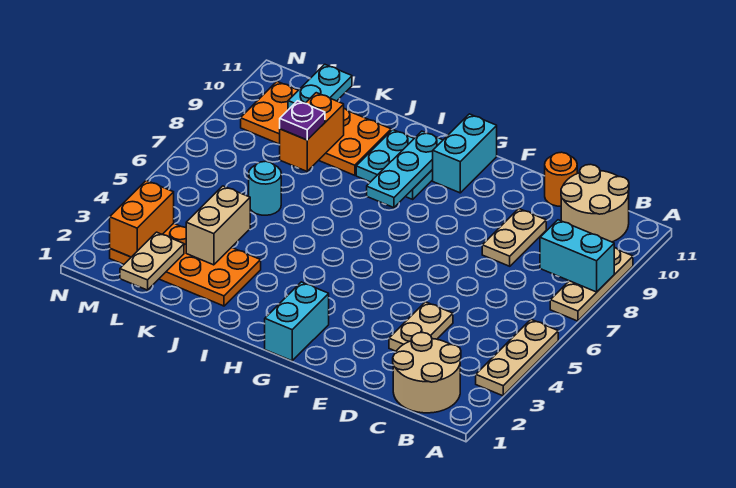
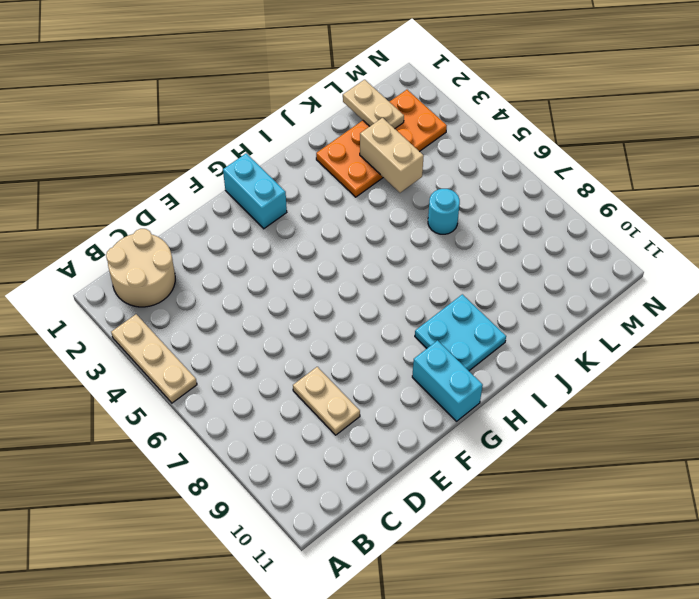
none -> tan 1x3 plate [550,248,633,321]
none -> tan 2x2 round brick [561,164,629,242]
none -> tan 1x2 plate [389,302,453,351]

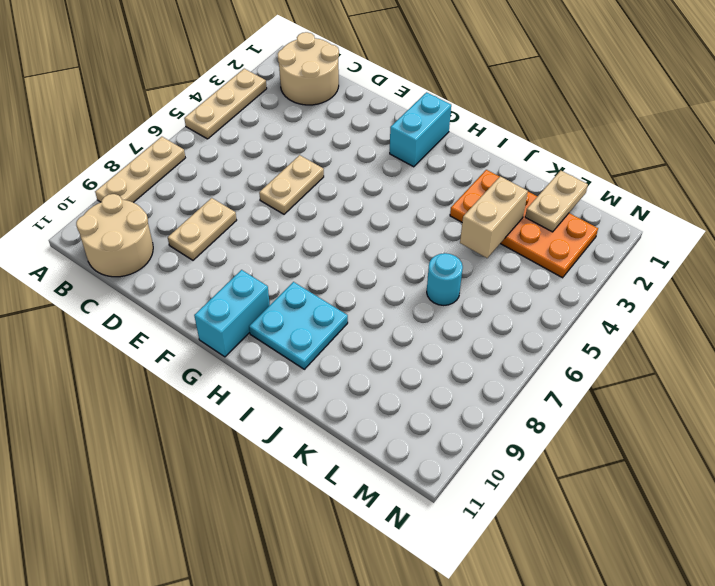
tan 1x2 plate [259,155,324,214] -> tan 1x2 plate moved to [389,302,453,351]
none -> orange 1x1 round brick [545,152,577,206]
none -> orange 2x4 plate [241,82,391,175]
none -> cyan 1x2 brick [540,220,614,292]

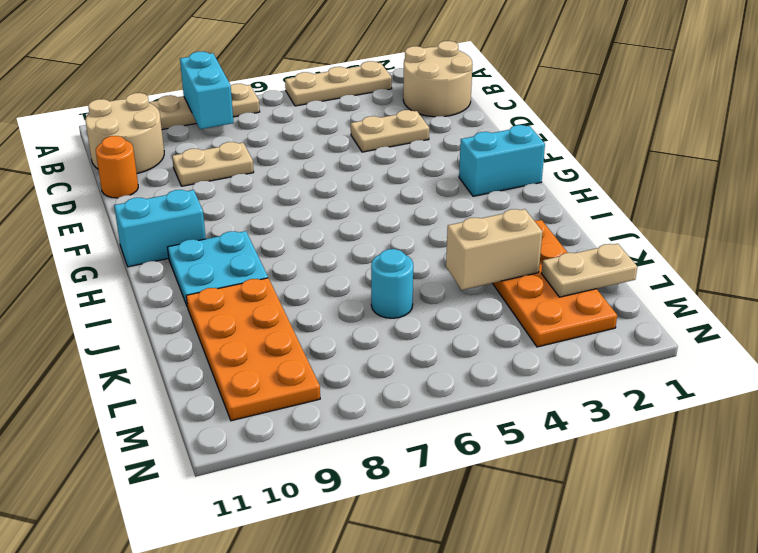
none -> cyan 1x3 plate [367,131,443,208]
none -> orange 1x2 brick [280,93,344,171]
none -> cyan 1x2 plate [288,64,352,110]

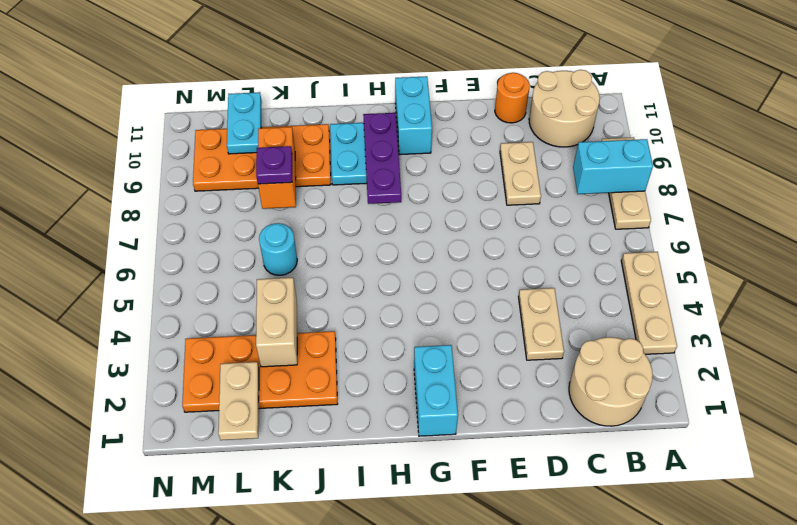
purple 1x3 plate [363,113,401,204] -> cyan 1x3 plate [367,131,443,208]
none -> orange 1x2 brick [110,181,174,257]

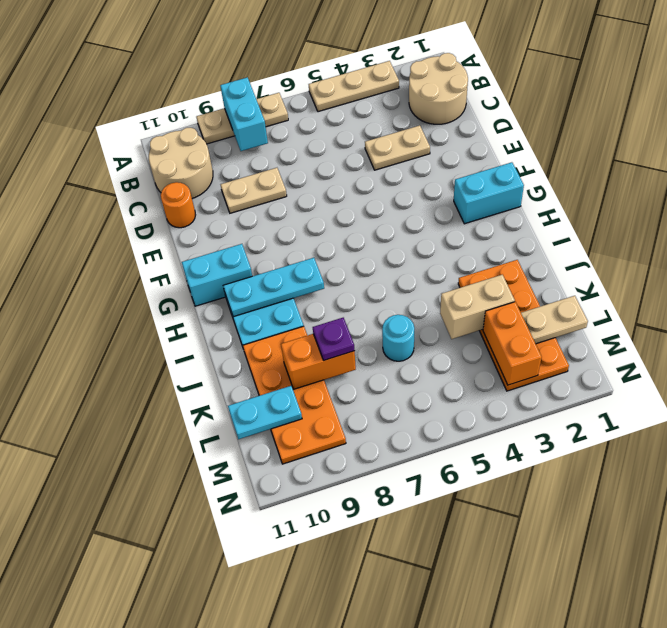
orange 1x2 brick [483,302,542,385] -> orange 1x2 brick turned to [110,181,174,257]

